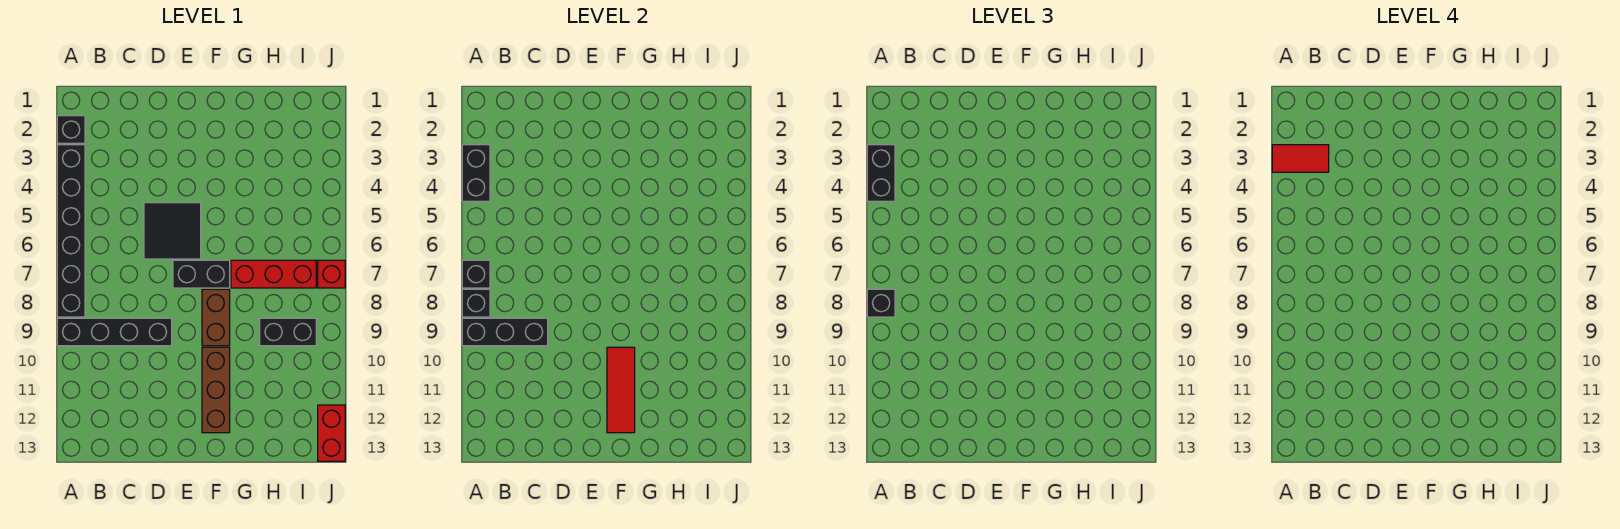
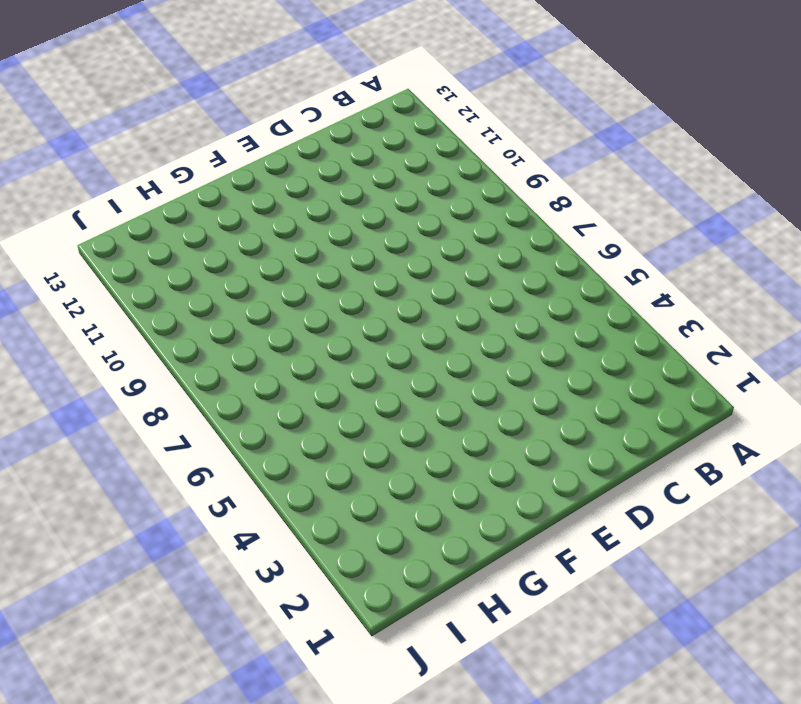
none -> black 1x1 brick [57,116,85,143]
none -> black 1x6 brick [57,145,85,317]
none -> black 1x4 brick [57,318,172,346]

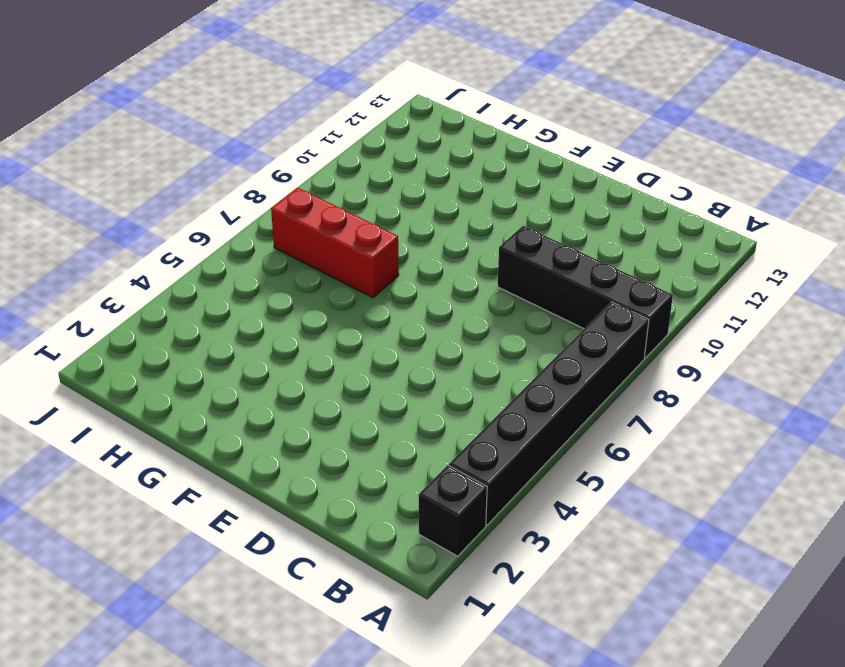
none -> black 2x2 tile [144,203,201,259]
none -> black 1x2 brick [173,260,230,288]
none -> brown 1x2 brick [202,289,230,346]

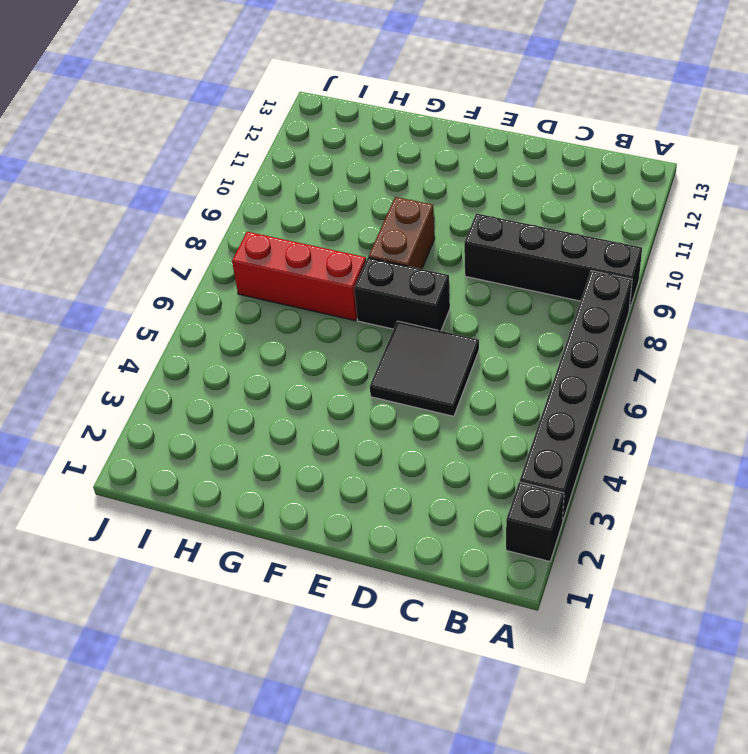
none -> brown 1x3 brick [202,347,230,433]
none -> black 1x2 brick [260,318,316,346]
none -> red 1x1 brick [318,260,345,288]

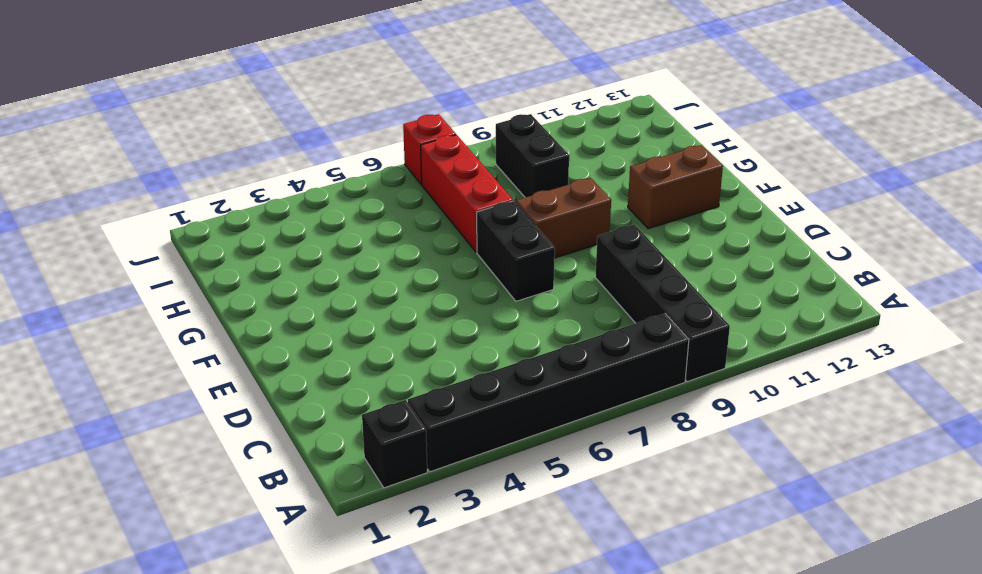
brown 1x2 brick [628,145,723,229] -> brown 1x3 brick [202,347,230,433]
none -> black 2x2 tile [144,203,201,259]
none -> red 1x2 brick [318,405,345,461]
none -> black 1x2 brick [462,145,490,201]

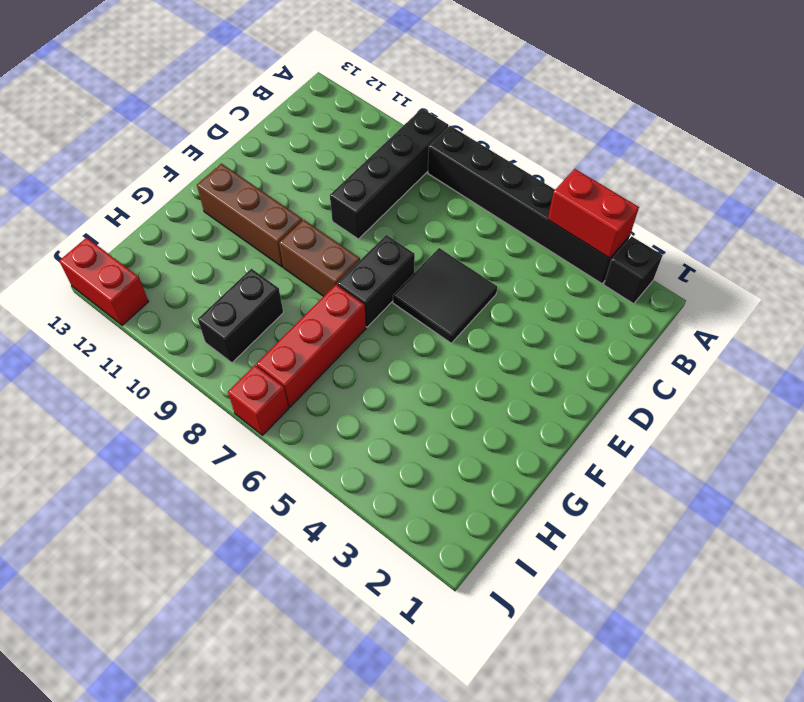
red 1x2 brick [548,169,639,258] -> black 1x2 brick [462,145,490,201]
none -> black 1x1 brick [462,260,490,288]
none -> black 1x1 brick [462,289,490,317]
none -> black 1x3 brick [462,318,548,346]

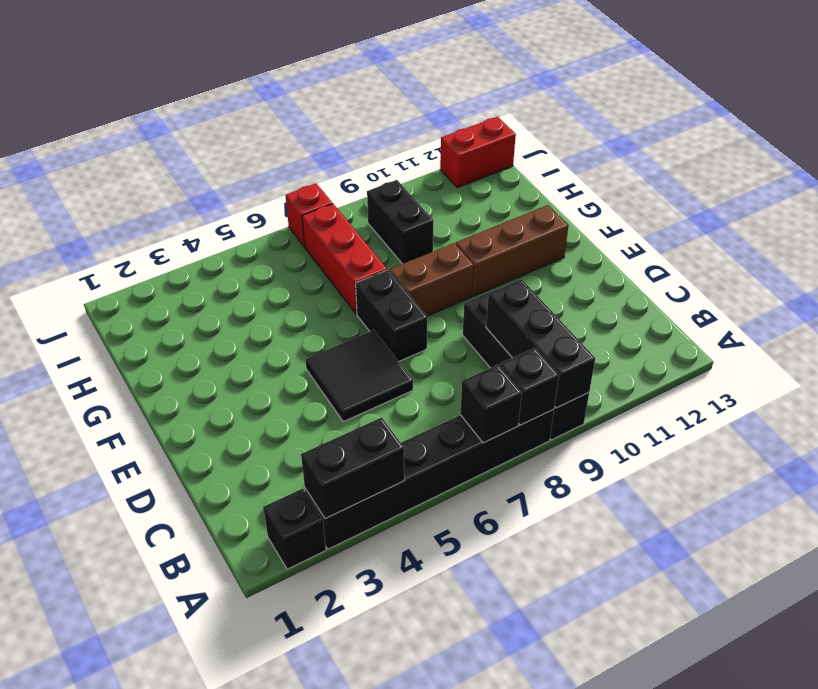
none -> red 1x3 tile [607,347,635,433]
none -> black 1x2 brick [867,145,895,201]
none -> black 1x1 brick [867,289,895,317]

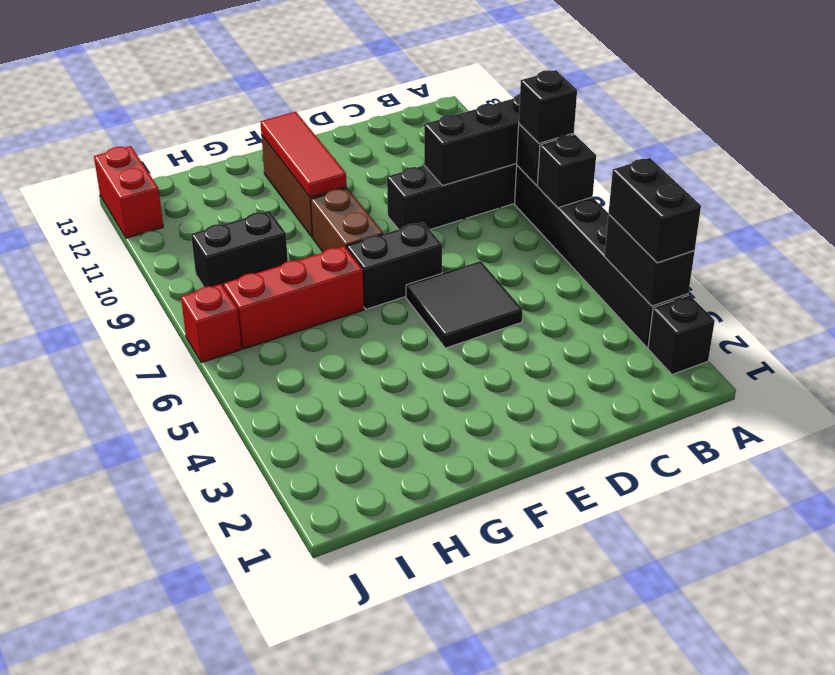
none -> red 1x2 tile [1272,145,1329,172]

